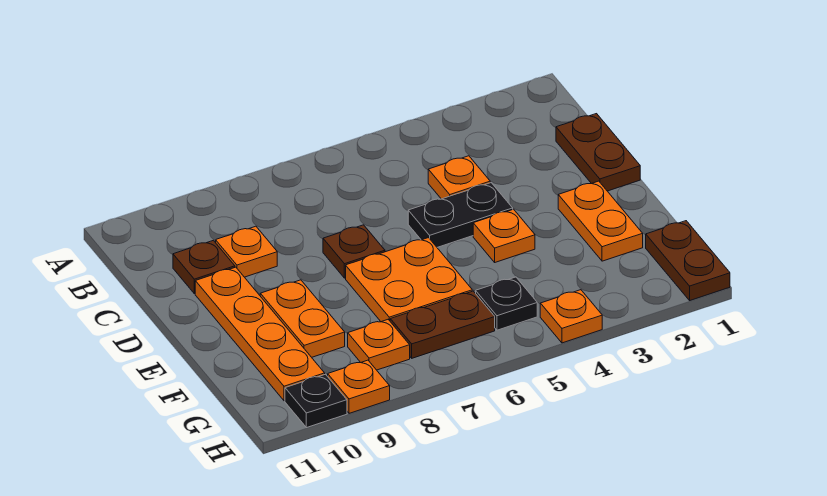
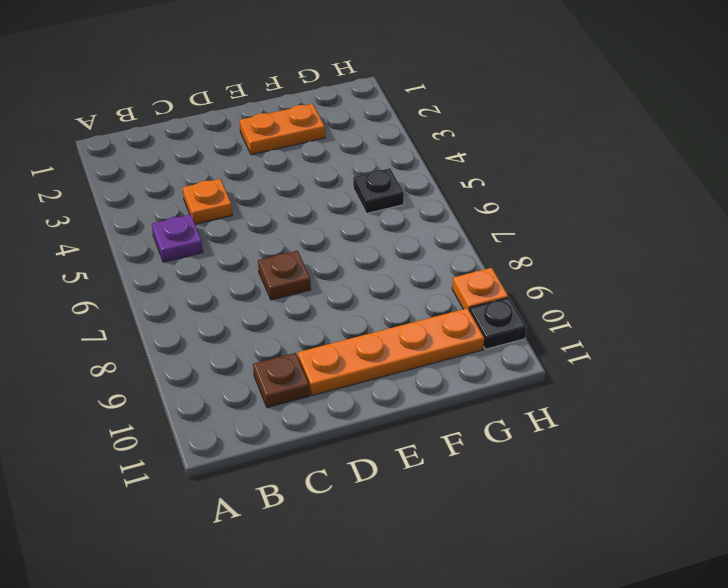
purple 1x1 plate [152,215,203,262] -> none
none -> brown 1x2 plate [556,114,640,191]
none -> orange 1x1 plate [216,226,277,277]
none -> black 1x2 plate [408,183,513,247]

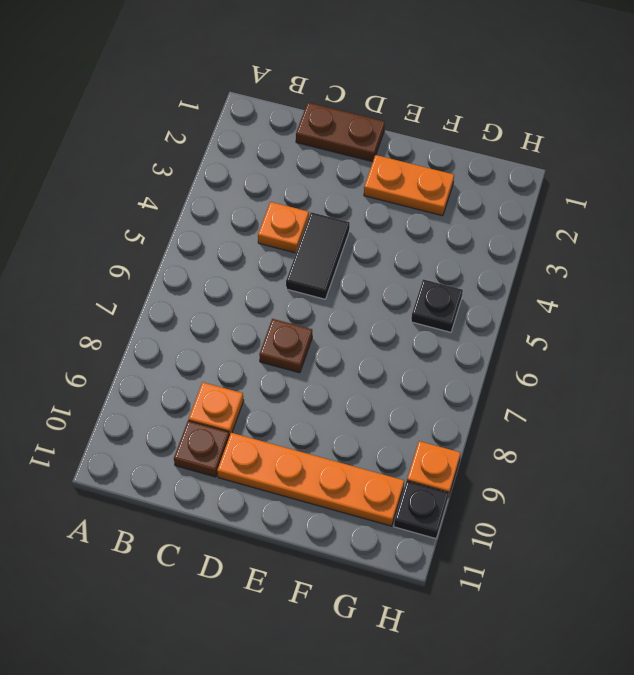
black 1x2 tile [286,212,350,299] -> black 1x2 plate [408,183,513,247]
none -> orange 1x1 plate [473,209,535,262]
none -> orange 2x2 plate [346,238,472,322]
none -> orange 1x2 plate [260,280,345,357]

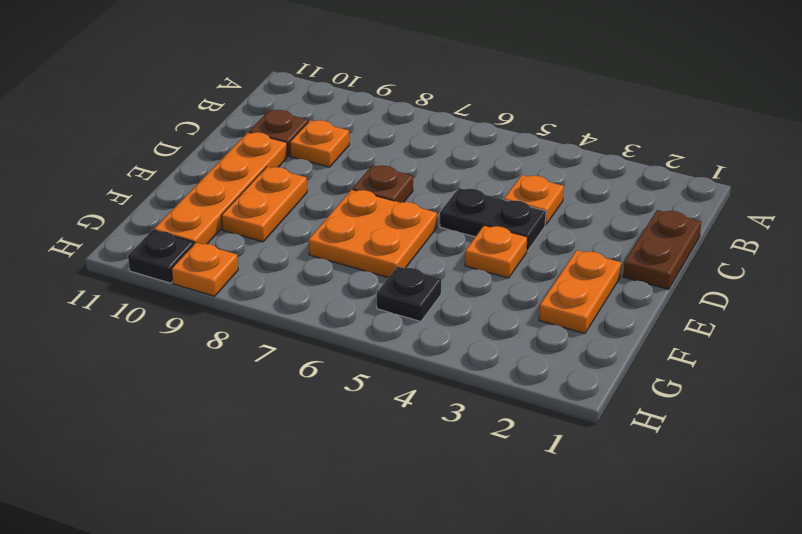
none -> brown 1x2 plate [646,221,730,300]
none -> brown 1x2 plate [390,291,495,358]
none -> orange 1x1 plate [348,320,410,370]

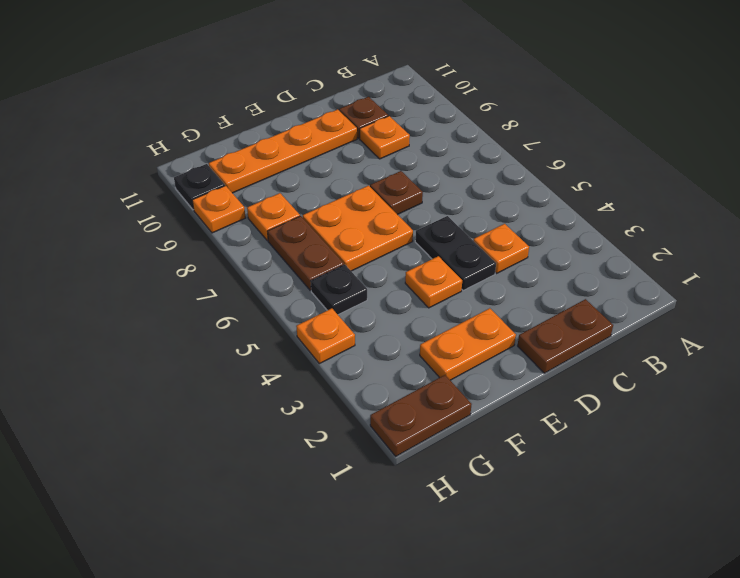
none -> orange 1x2 plate [260,280,345,357]

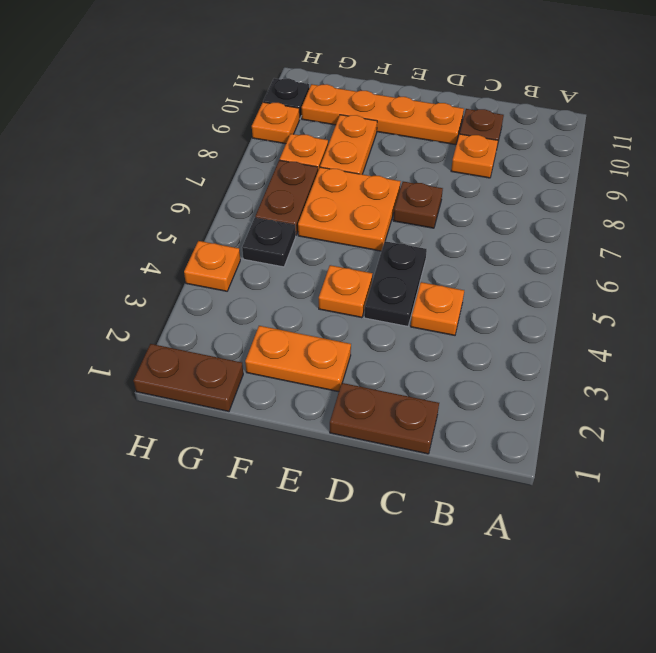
orange 1x2 plate [320,115,377,174] -> orange 1x2 plate turned to [260,280,345,357]

